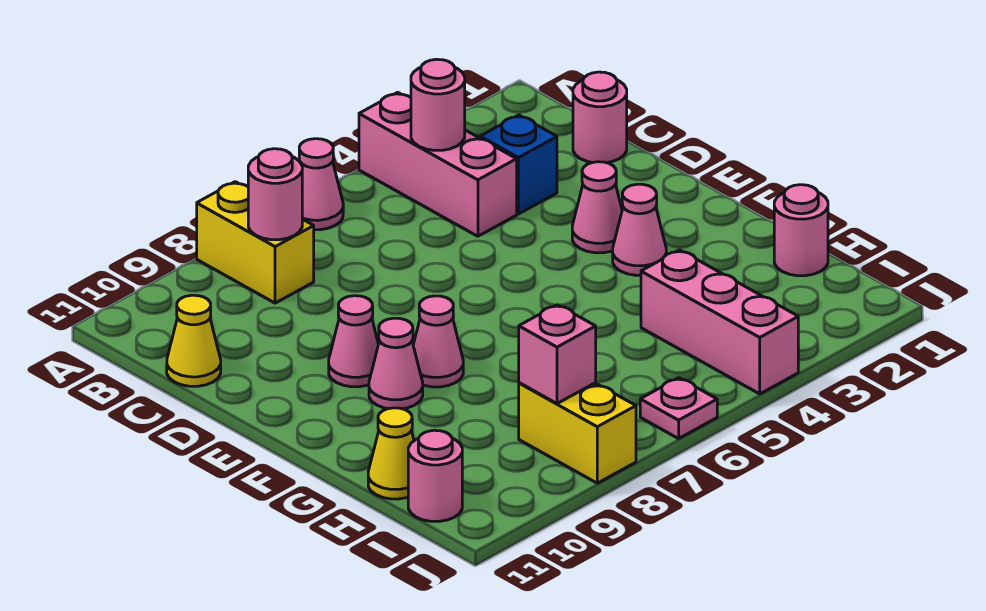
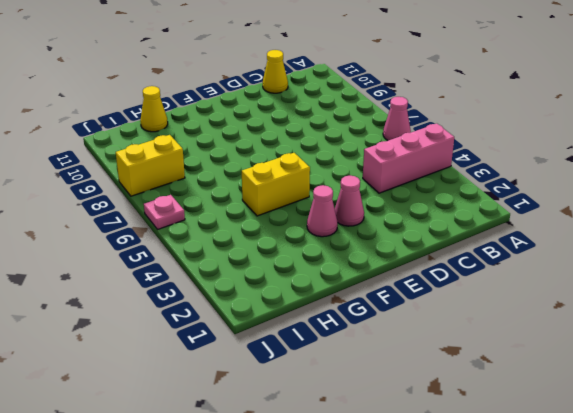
yellow 1x2 brick [242,153,310,216] -> yellow 1x2 brick moved to [197,182,314,303]
none -> pink 1x1 round brick [573,72,627,163]
none -> blue 1x1 brick [480,115,557,214]
none -> pink 1x1 cone [329,296,378,387]

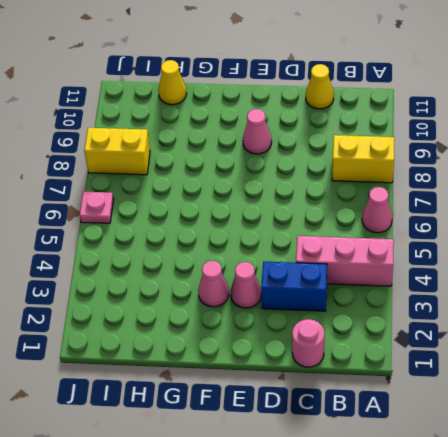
blue 1x2 brick [261,262,327,311] -> blue 1x1 brick [480,115,557,214]
none -> pink 1x1 cone [413,296,463,387]
none -> pink 1x1 cone [369,318,423,409]
none -> pink 1x1 round brick [774,185,828,276]

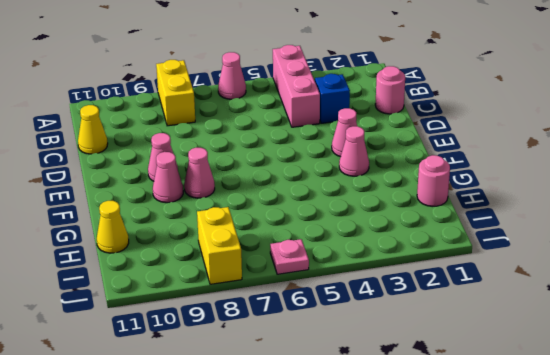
none -> pink 1x3 brick [641,250,798,394]
none -> pink 1x1 round brick [408,430,462,521]
none -> pink 1x1 round brick [411,59,465,150]

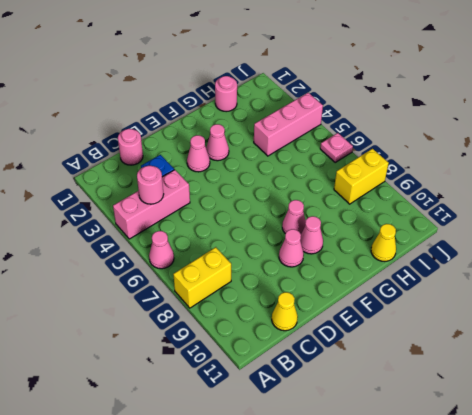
none -> pink 1x1 round brick [408,430,462,521]
none -> pink 1x1 round brick [248,149,302,240]
none -> pink 1x1 brick [519,305,596,404]

